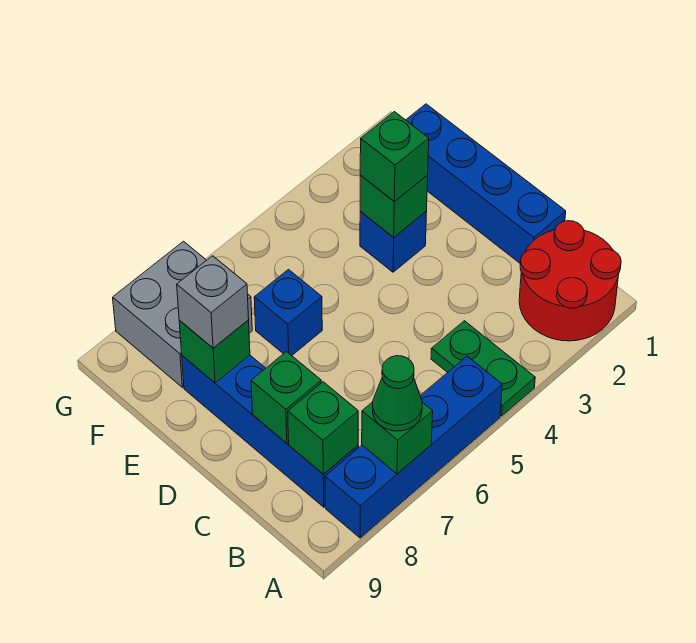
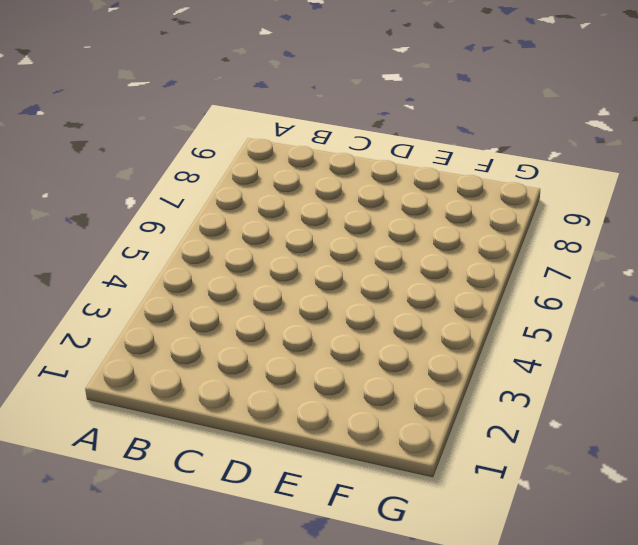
none -> red 2x2 round brick [519,221,621,341]
none -> green 1x2 plate [431,321,535,416]
none -> blue 1x4 brick [325,356,502,538]

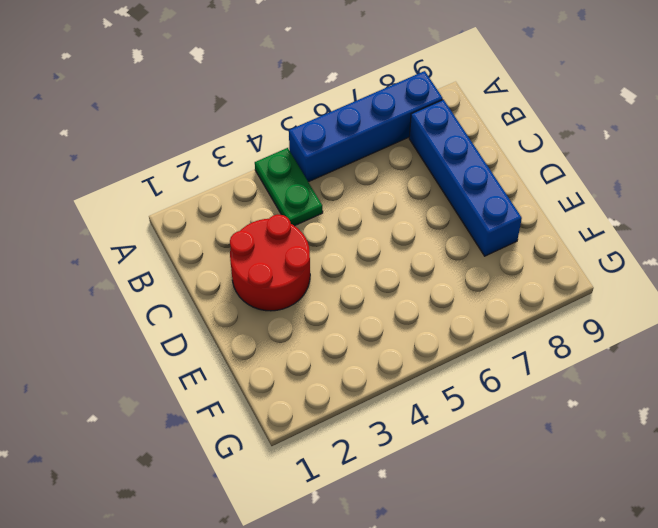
red 2x2 round brick [230,214,310,311] -> red 2x2 round brick moved to [519,221,621,341]
none -> blue 1x4 brick [406,104,566,263]
none -> blue 1x1 brick [360,212,426,272]
none -> blue 1x1 brick [254,269,322,356]

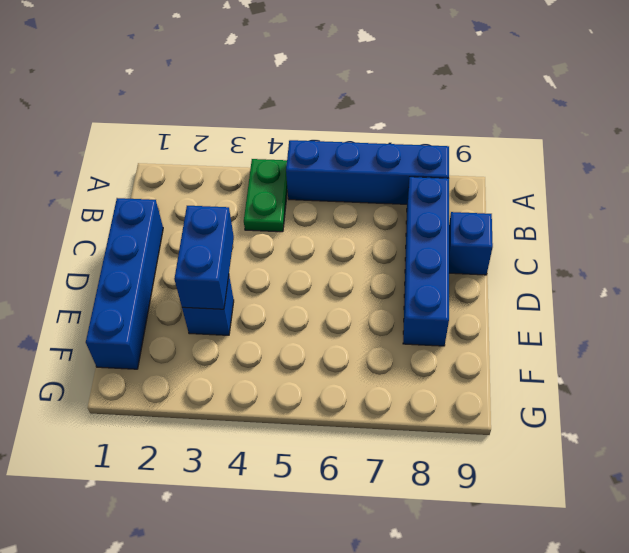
blue 1x1 brick [449,212,493,275] -> blue 1x1 brick moved to [254,269,322,356]
blue 1x2 brick [174,206,234,309] -> green 1x1 brick [360,175,428,237]
none -> red 2x2 round brick [519,221,621,341]
none -> grey 2x2 brick [113,241,252,387]
none -> green 1x1 brick [362,402,433,474]

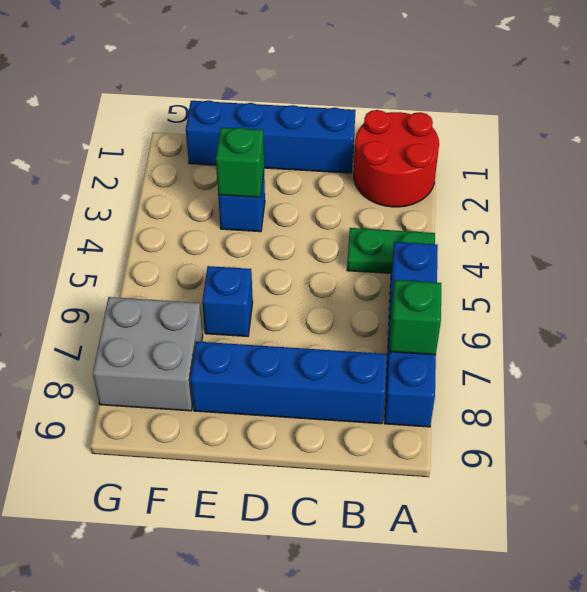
none -> green 1x1 brick [288,382,358,474]
none -> green 1x1 brick [251,352,321,443]
none -> green 1x1 brick [179,320,250,383]

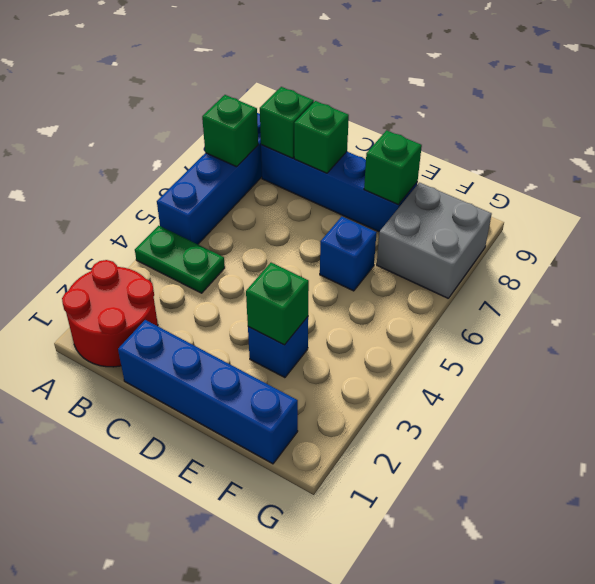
none -> green 1x1 cone [373,356,422,431]
none -> green 1x1 brick [360,112,429,202]
none -> grey 1x1 brick [177,256,249,348]

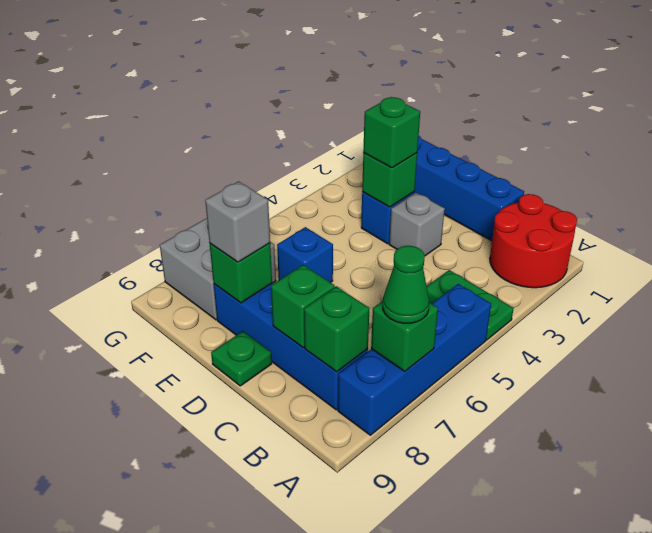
grey 1x1 brick [389,193,445,256] -> none
green 1x1 plate [211,331,272,386] -> none

